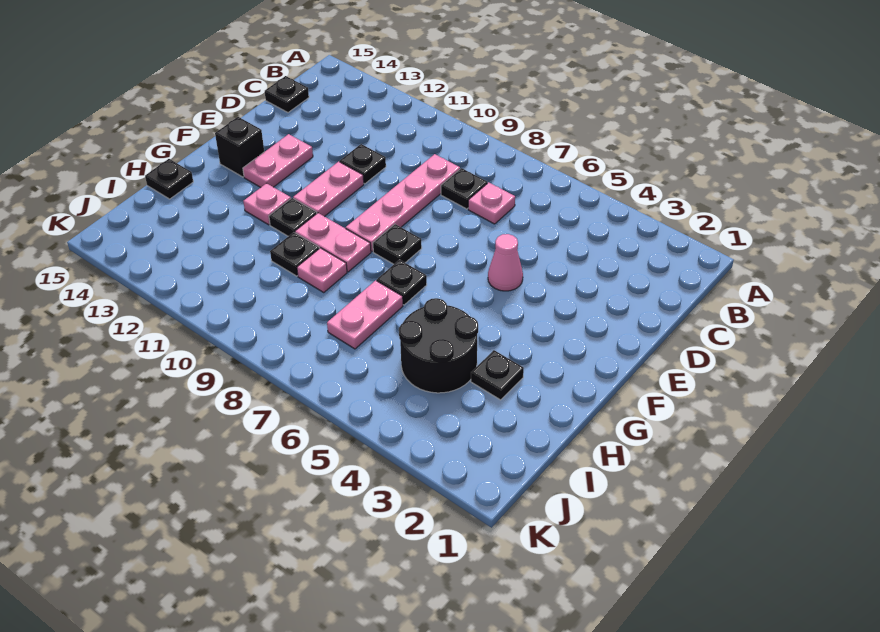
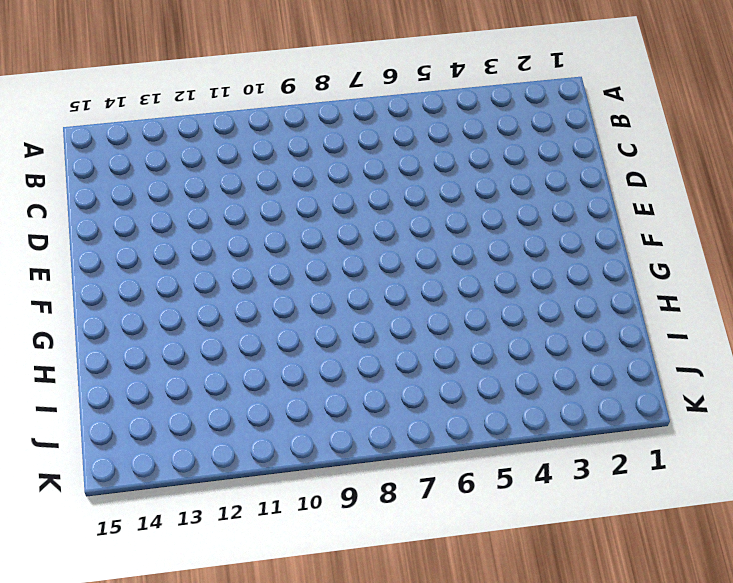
none -> pink 1x1 plate [468,182,515,224]
none -> black 1x1 plate [441,168,487,209]
none -> pink 1x4 plate [346,154,460,252]

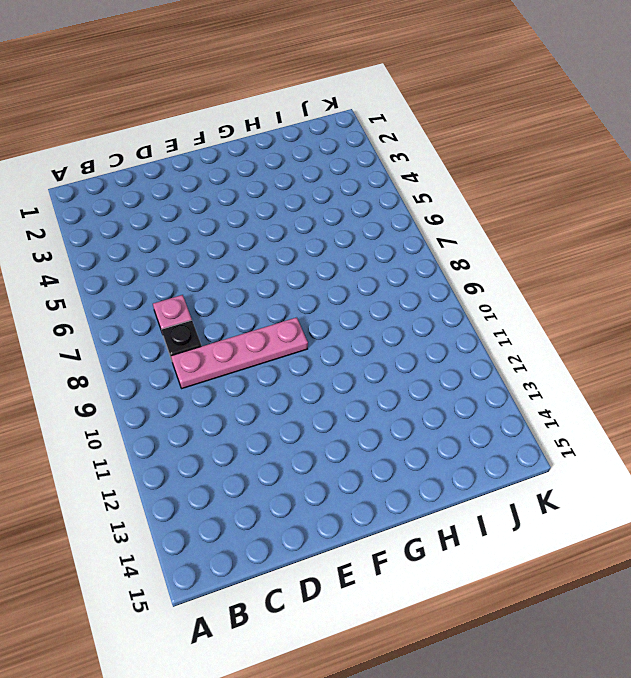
none -> black 1x1 plate [265,76,309,113]
none -> black 1x1 plate [340,144,386,184]
none -> pink 1x1 cone [488,234,523,291]

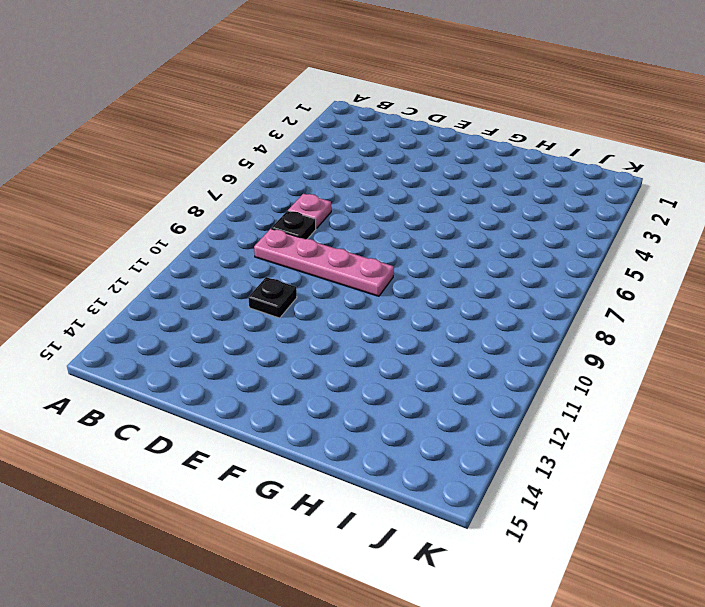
none -> black 1x1 plate [265,76,309,113]
none -> pink 1x1 cone [488,234,523,291]
none -> pink 1x2 plate [293,161,364,217]

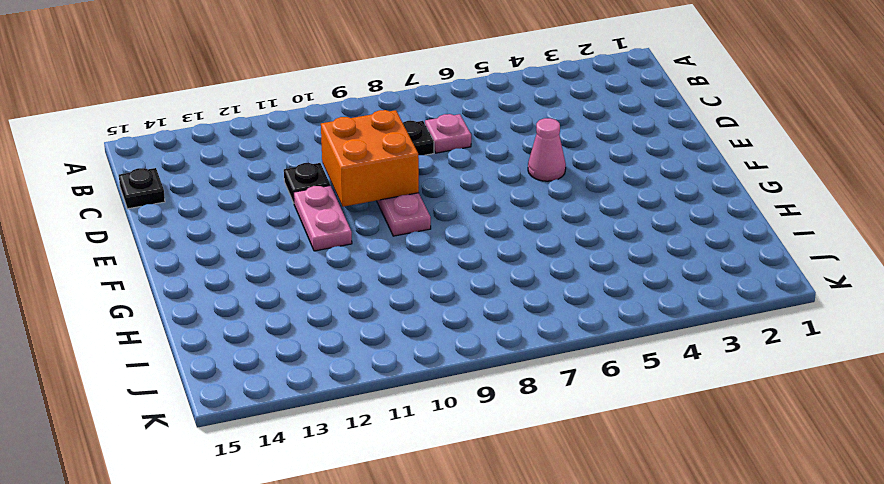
orange 2x2 brick [321,110,419,207] -> none
none -> pink 1x2 plate [243,134,313,188]
none -> black 1x1 plate [373,224,422,264]
none -> black 1x1 brick [215,117,264,177]

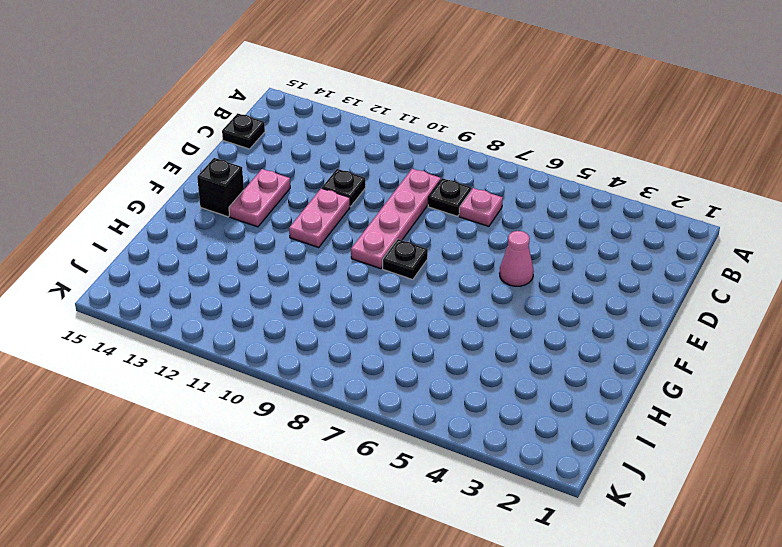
none -> black 1x1 plate [377,260,427,305]
none -> pink 1x2 plate [295,213,371,272]
none -> black 1x1 plate [269,198,317,236]

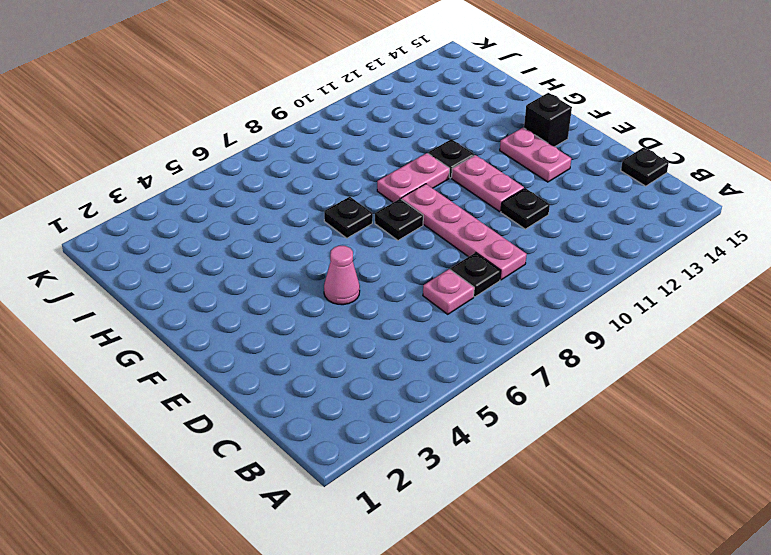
none -> pink 1x1 plate [243,183,291,225]
none -> black 1x1 plate [471,350,524,400]
none -> black 2x2 round brick [399,298,478,393]

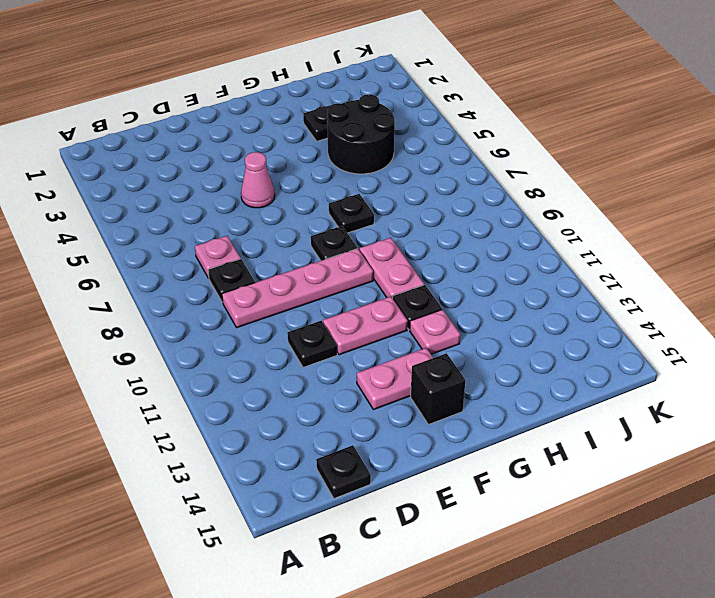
none -> pink 1x2 plate [327,280,403,349]
none -> pink 1x1 plate [297,248,347,292]
none -> black 1x1 plate [270,232,319,276]

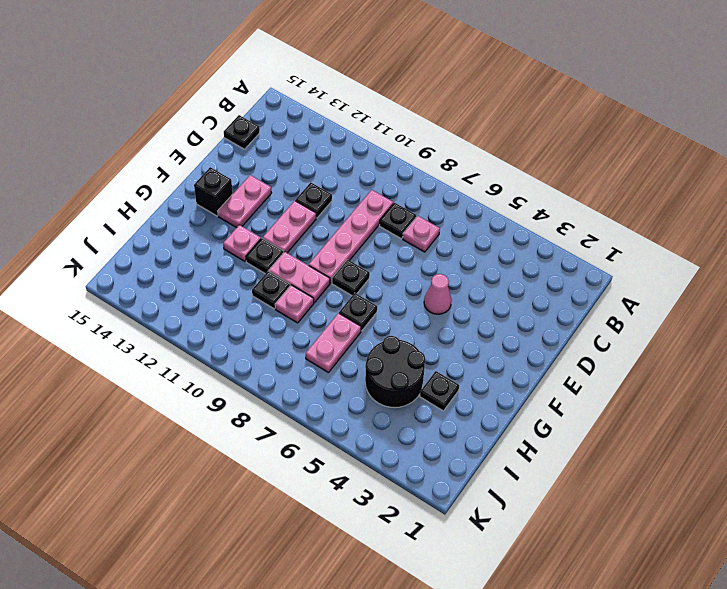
none -> black 1x1 plate [145,159,193,199]

